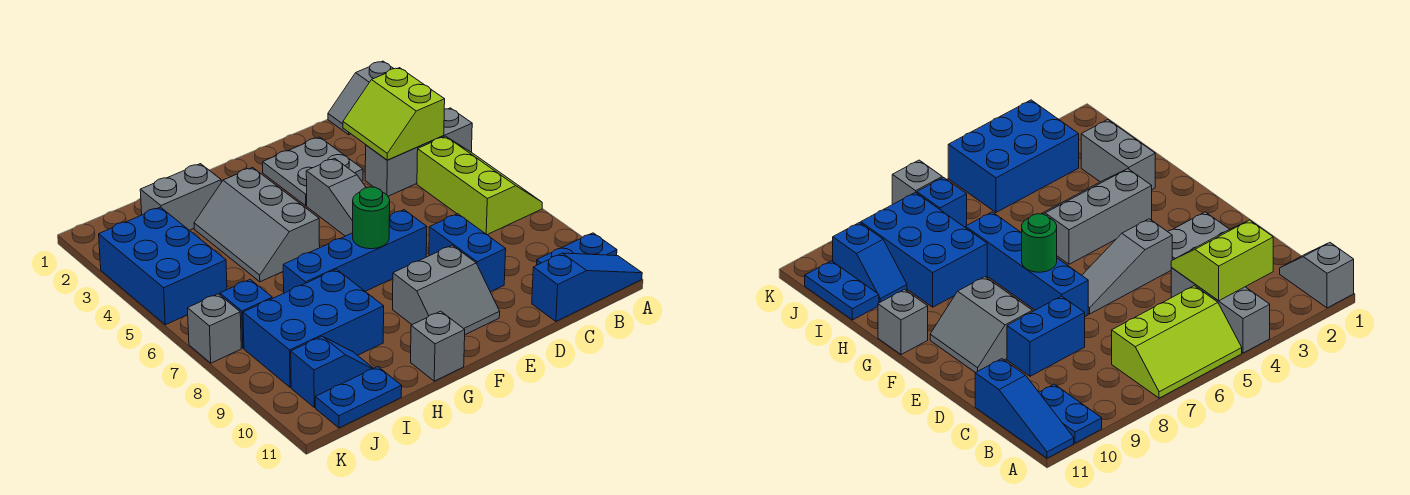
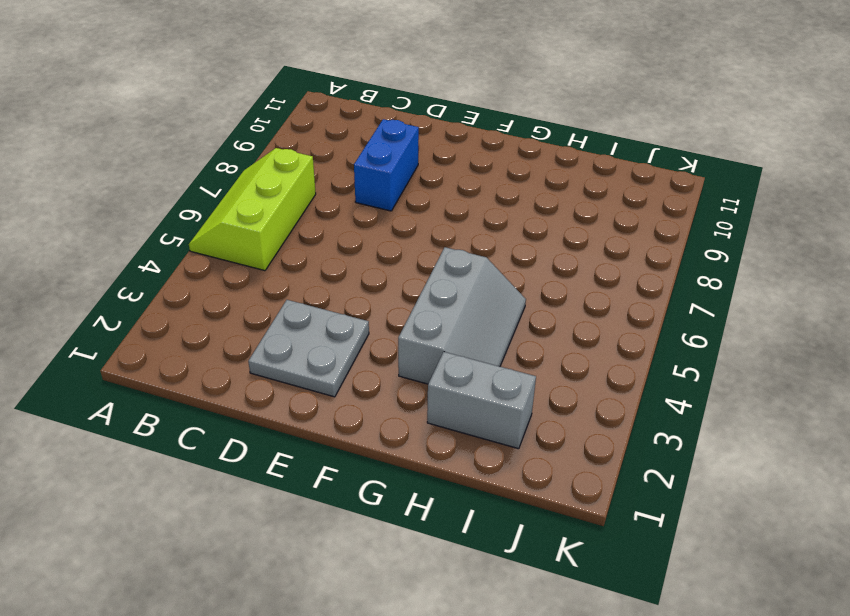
none -> grey 1x2 slope [328,61,394,135]
none -> grey 1x3 brick [365,108,472,196]
none -> blue 1x2 plate [537,233,617,265]

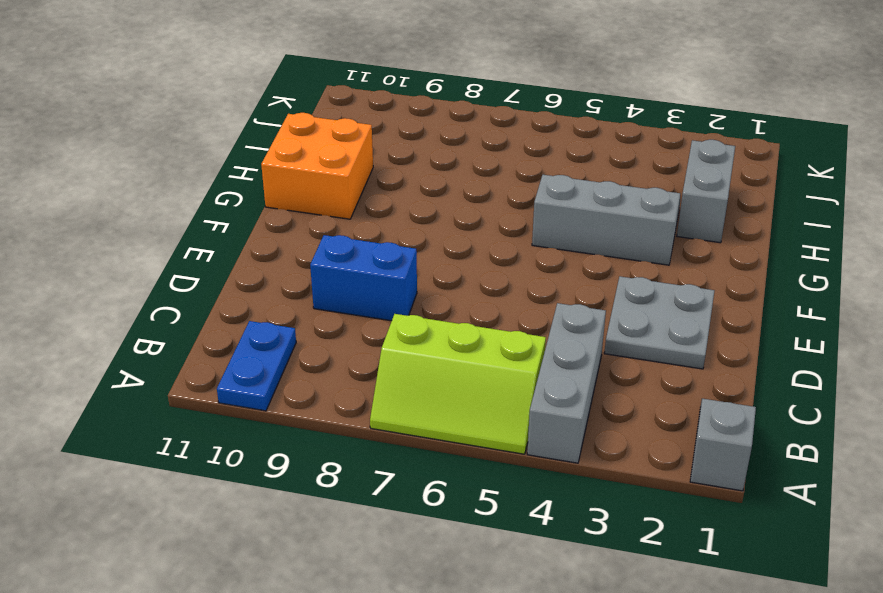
orange 2x2 brick [261,113,373,219] -> grey 1x1 brick [411,311,465,381]
none -> blue 1x3 slope [532,253,642,321]
none -> grey 1x3 slope [306,158,366,236]
none -> blue 1x4 brick [283,210,427,293]

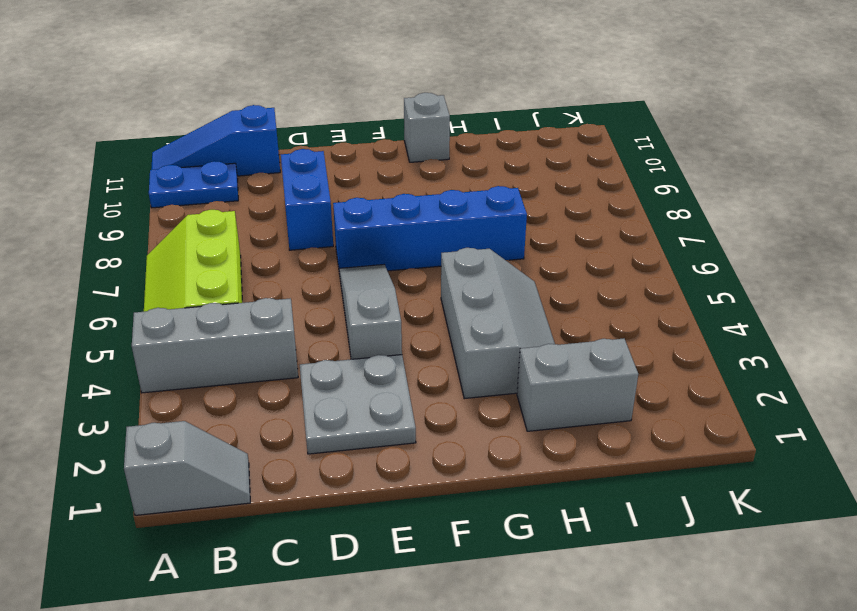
none -> grey 2x2 slope [393,245,500,335]
none -> blue 2x3 brick [243,269,384,387]
none -> blue 1x2 slope [291,336,373,407]

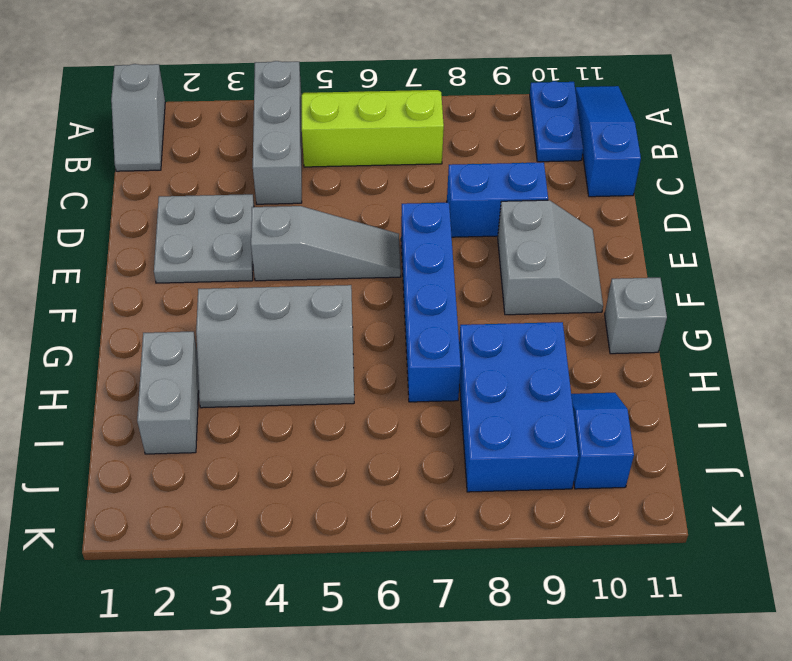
none -> blue 1x2 plate [315,367,402,428]
none -> blue 2x3 brick [99,207,227,325]
none -> blue 1x1 brick [220,280,272,348]

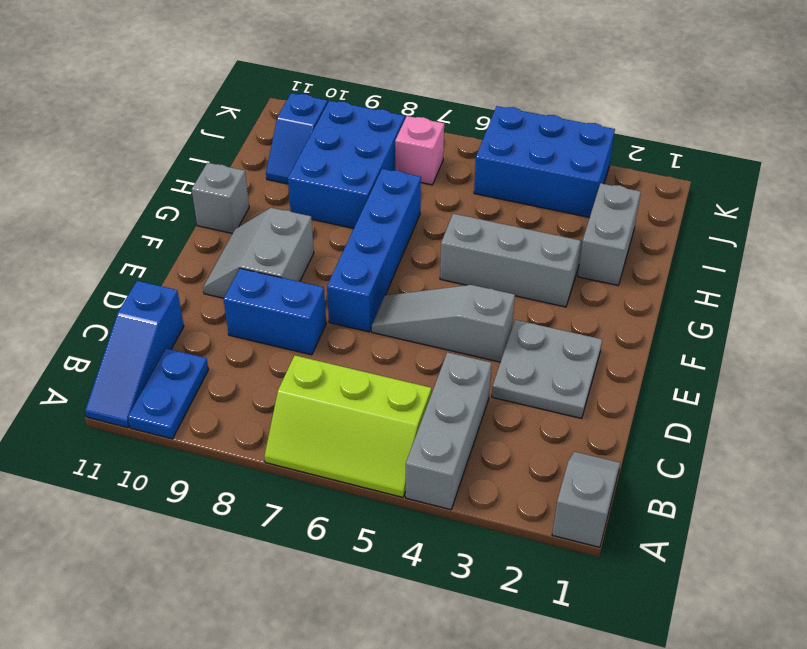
pink 1x1 brick [395,116,444,185] -> blue 1x1 brick [220,280,272,348]
none -> blue 1x2 plate [315,367,402,428]
none -> grey 1x1 brick [187,294,241,363]
none -> lime 2x2 slope [343,68,445,160]

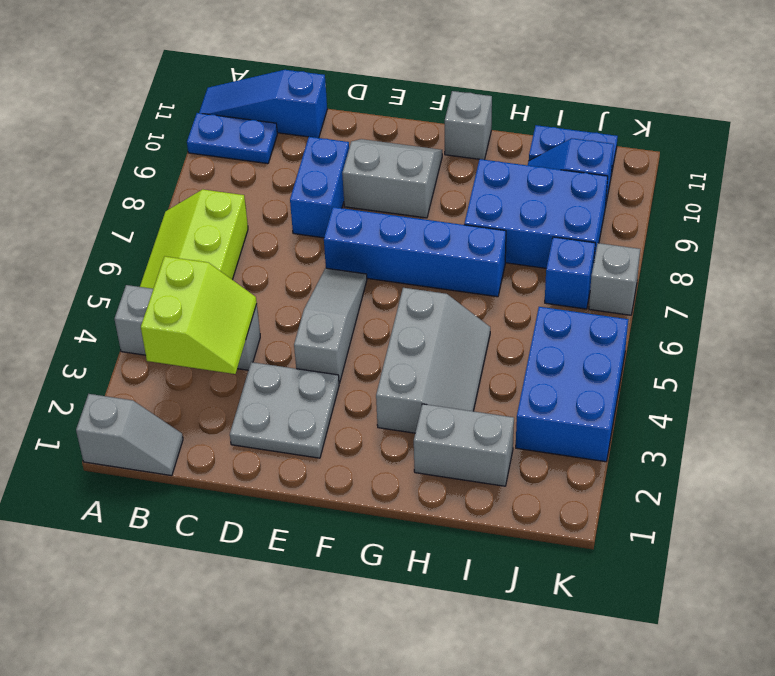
none -> green 1x1 round brick [353,187,390,249]

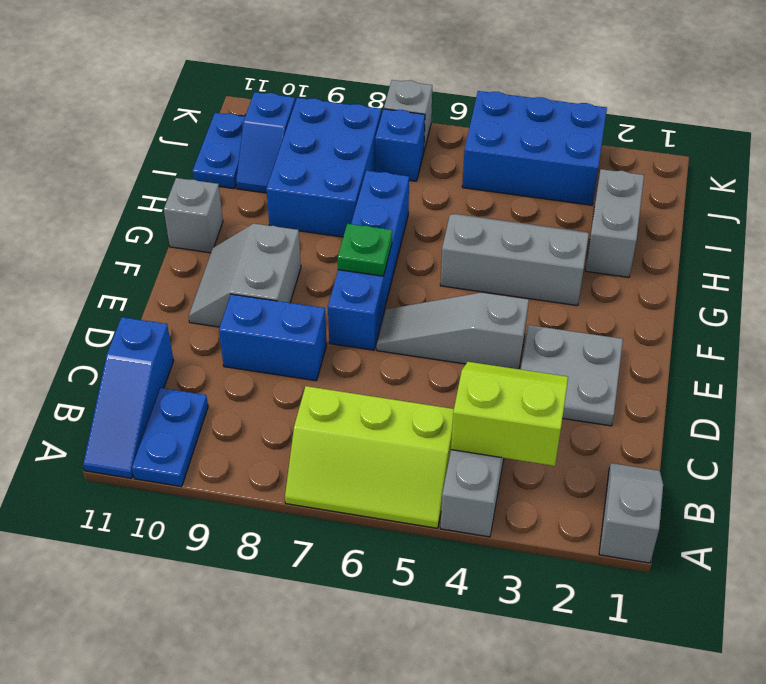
green 1x1 plate [338,224,392,276] -> green 1x1 round brick [353,187,390,249]

